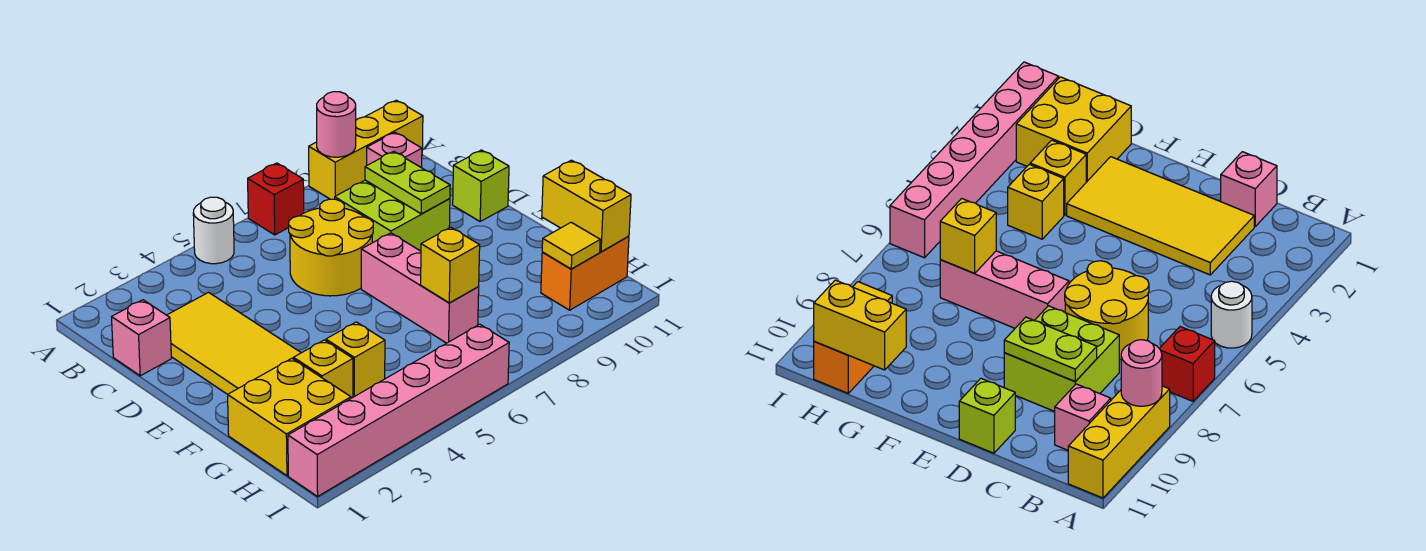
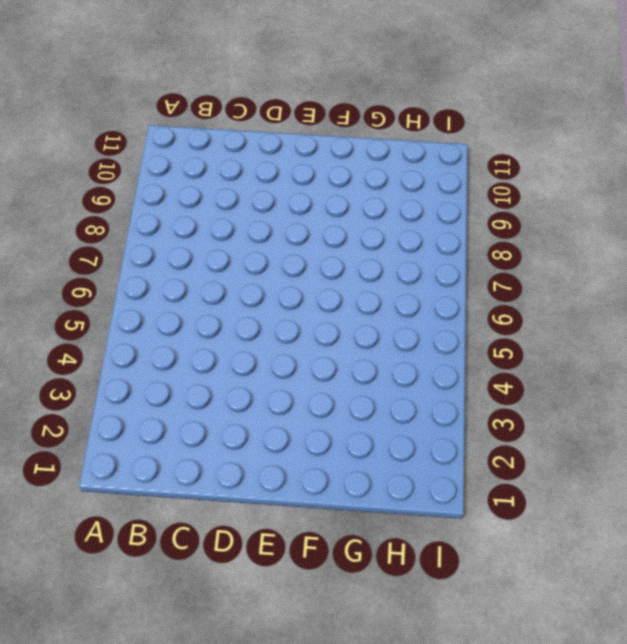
none -> white 1x1 round brick [193,197,234,264]
none -> red 1x1 brick [248,163,304,235]
none -> yellow 1x3 brick [309,100,423,199]

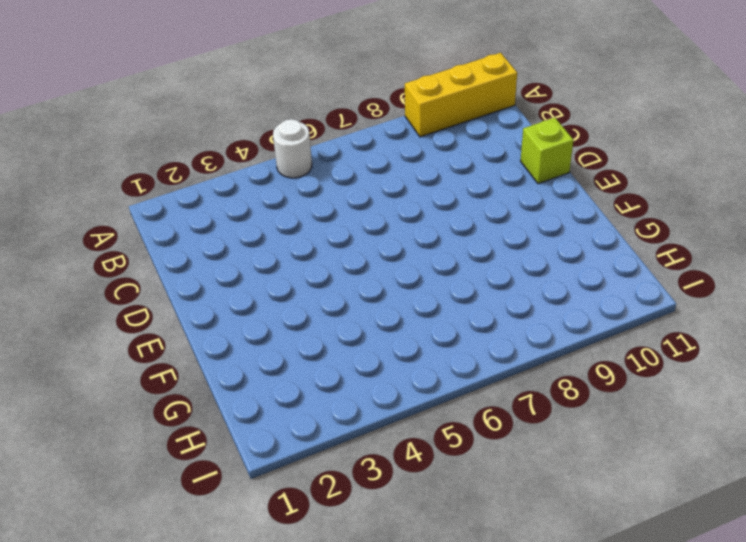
none -> red 1x1 brick [248,163,304,235]
none -> pink 1x1 brick [367,132,422,168]
none -> pink 1x1 brick [112,300,171,376]

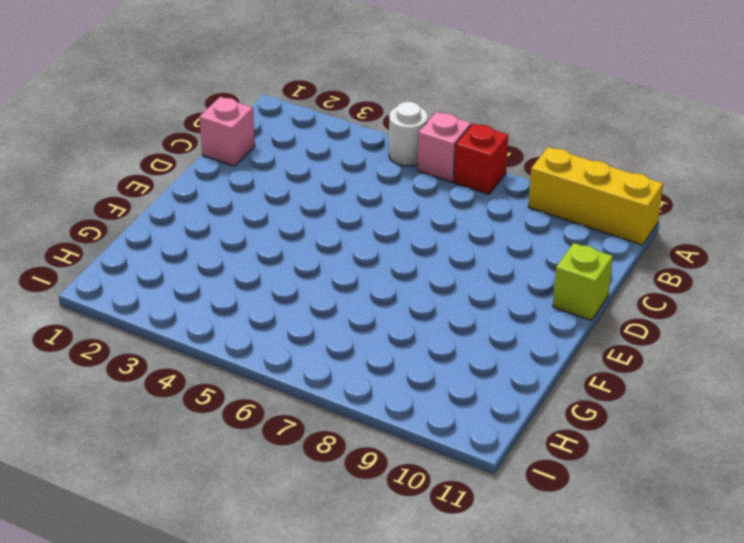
pink 1x1 brick [418,112,471,182] -> pink 1x1 brick moved to [367,132,422,168]
none -> yellow 2x4 tile [167,292,301,395]
none -> yellow 2x2 round brick [289,199,373,296]
none -> lime 2x2 brick [335,180,450,251]

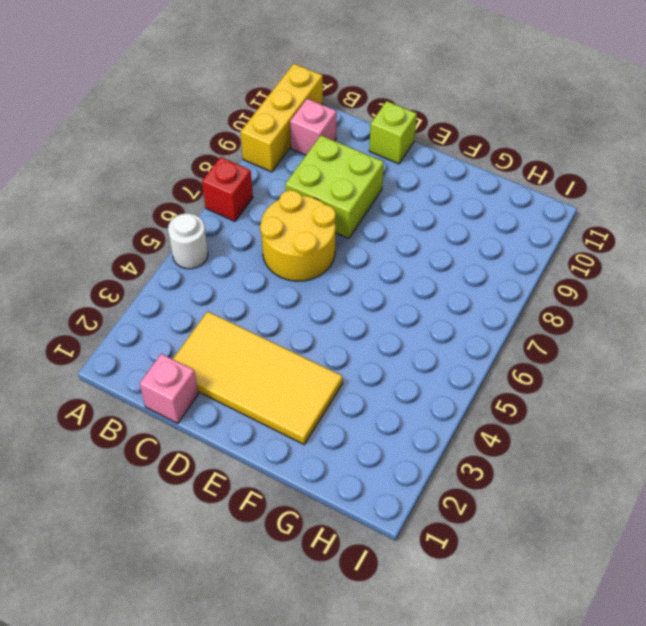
none -> pink 1x3 brick [361,233,479,343]
none -> yellow 2x2 brick [228,358,351,476]
none -> yellow 1x1 brick [293,340,353,398]

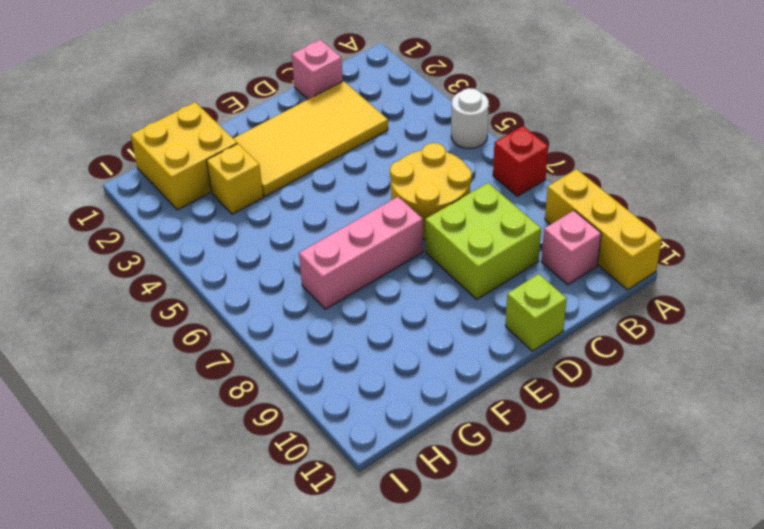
none -> yellow 1x1 brick [326,322,385,397]
none -> orange 1x2 brick [541,236,629,310]
none -> pink 1x6 brick [288,324,509,496]

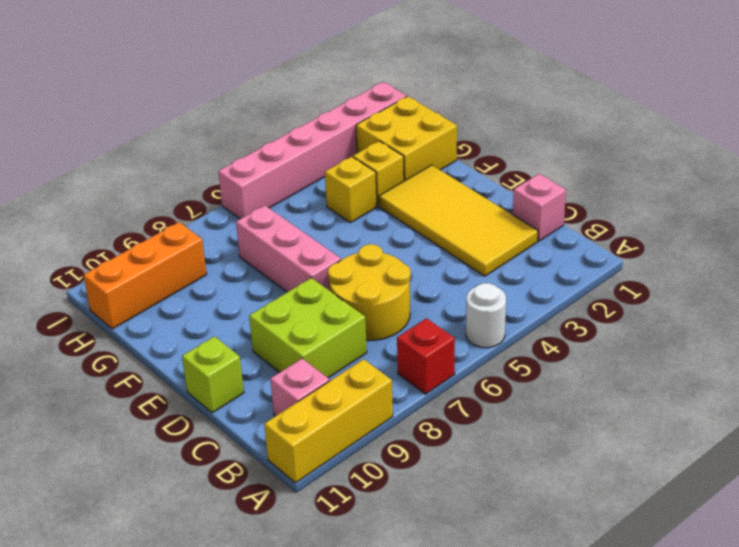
orange 1x3 brick [83,222,207,329] -> orange 1x2 brick [541,236,629,310]
none -> pink 1x1 round brick [317,92,356,157]
none -> lime 1x2 plate [365,151,450,214]
none -> yellow 1x1 brick [421,227,480,303]

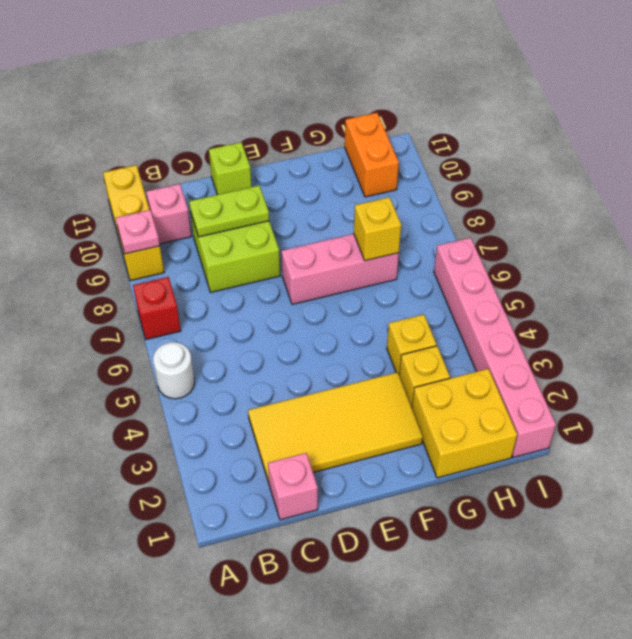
pink 1x1 plate [116,210,160,254] -> pink 1x1 round brick [317,92,356,157]
none -> yellow 2x2 round brick [289,199,373,296]
none -> yellow 1x2 brick [542,160,631,252]
none -> yellow 1x1 tile [542,222,600,269]

